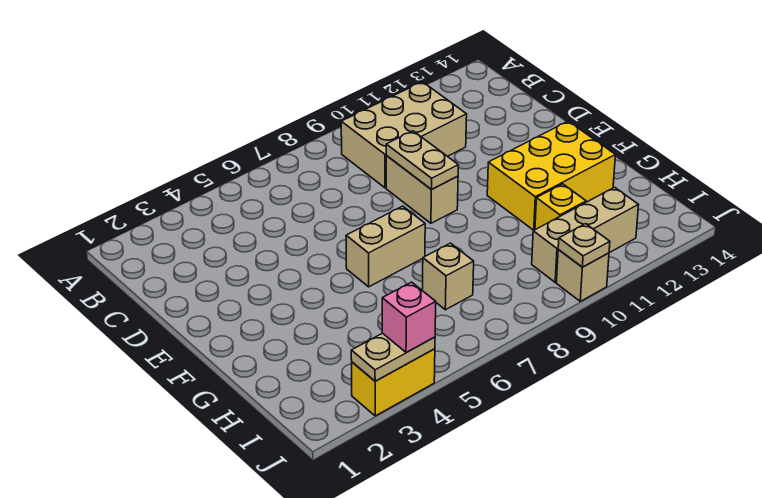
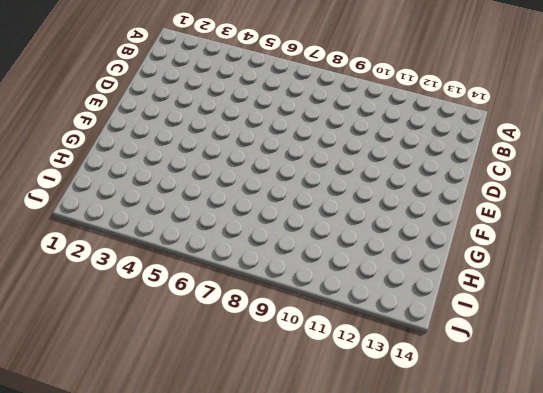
none -> tan 2x3 brick [341,82,467,188]
none -> tan 1x2 brick [386,156,458,223]
none -> tan 1x2 brick [346,206,425,287]

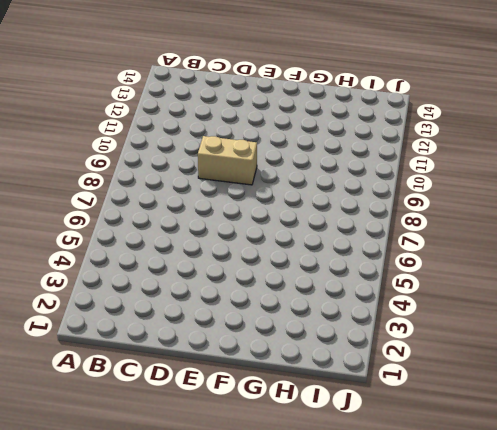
none -> tan 2x3 brick [341,82,467,188]
none -> tan 1x2 brick [346,206,425,287]
none -> yellow 2x3 brick [487,121,615,230]

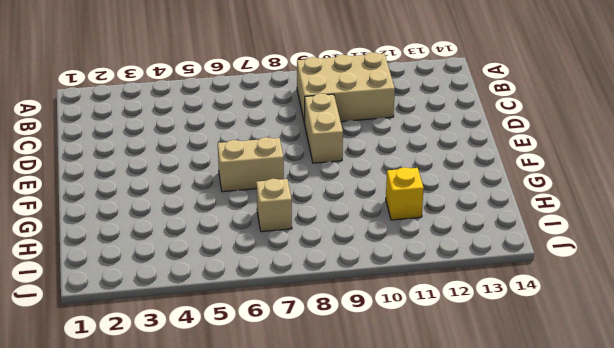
none -> yellow 2x3 brick [487,121,615,230]
none -> tan 1x3 brick [532,187,638,282]
none -> yellow 1x2 brick [352,349,435,416]

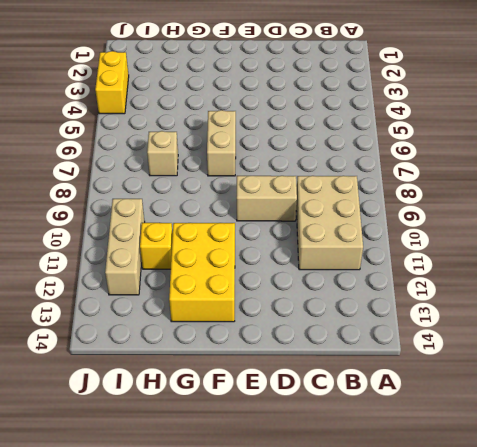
none -> tan 1x1 brick [556,250,609,301]
none -> tan 1x2 plate [386,131,458,190]
none -> tan 1x2 plate [351,333,435,381]

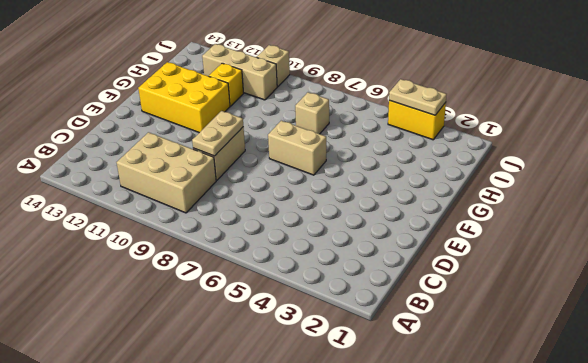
none -> tan 1x1 plate [558,224,610,267]
none -> pink 1x1 brick [382,282,436,353]

